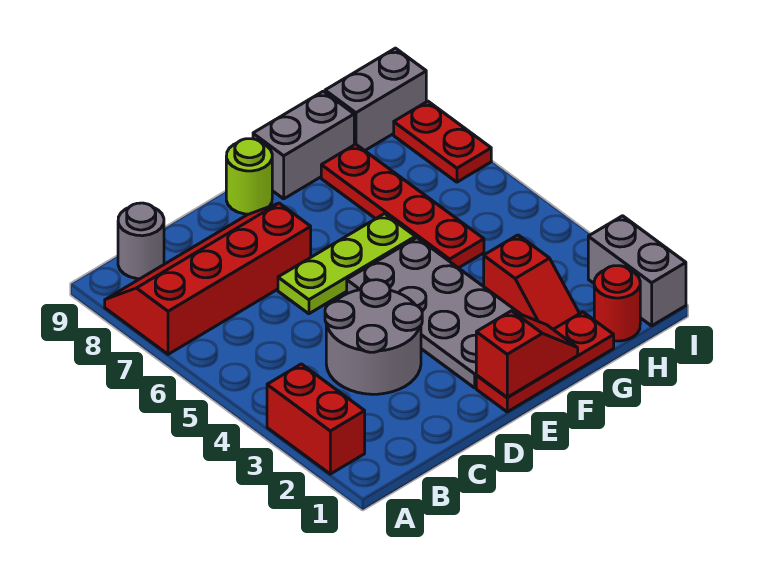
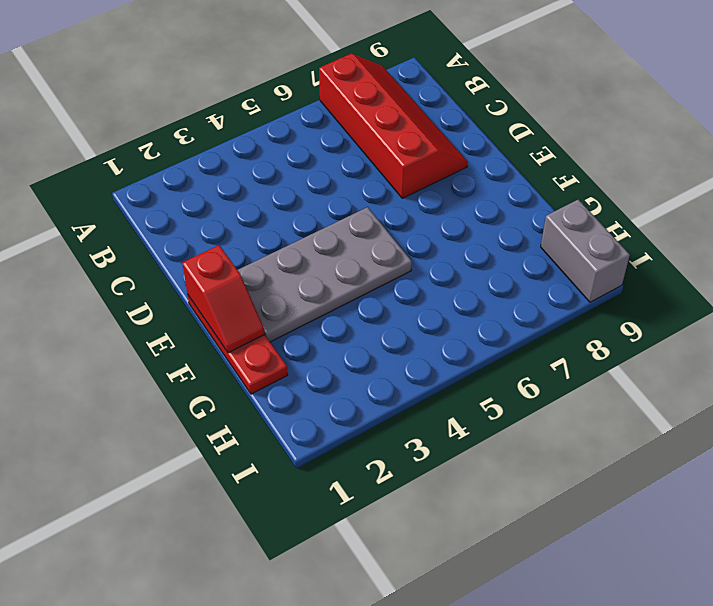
none -> red 1x2 brick [267,364,365,474]
none -> grey 1x1 round brick [118,203,164,279]
none -> grey 2x2 round brick [325,280,422,394]

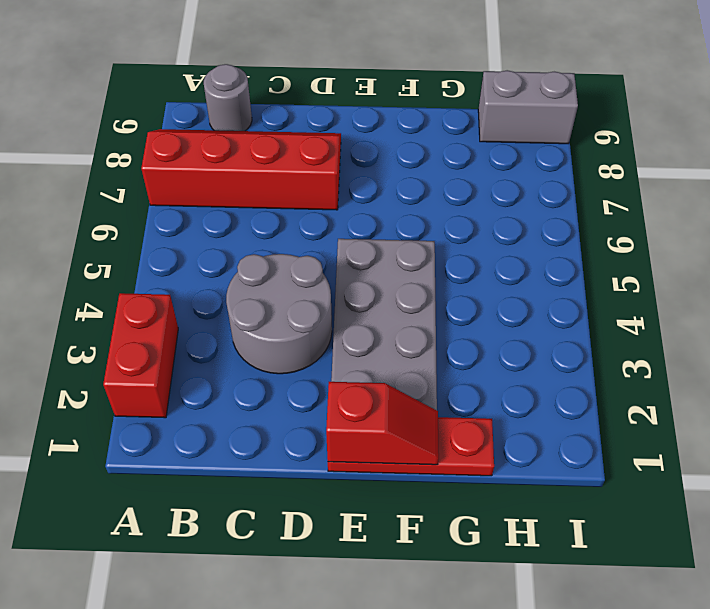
none -> lime 1x3 plate [278,214,415,314]
none -> lime 1x1 round brick [226,139,272,214]
none -> grey 1x2 brick [253,91,354,199]

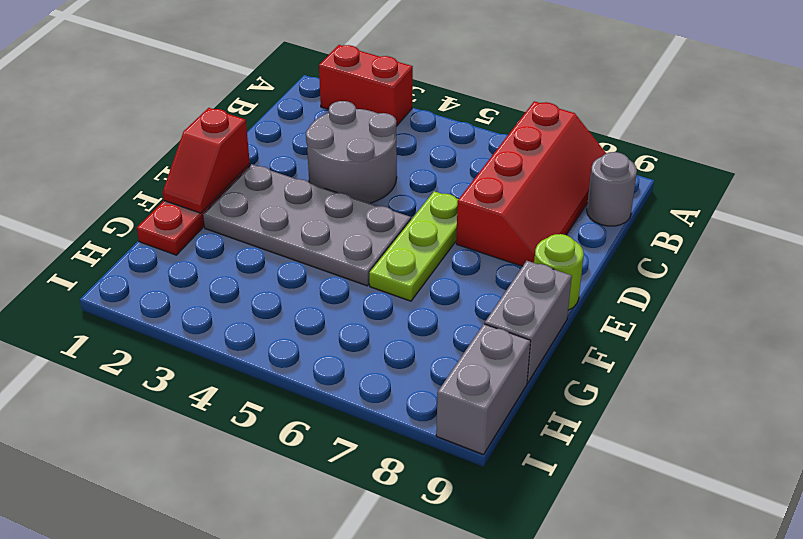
none -> red 1x2 slope [484,235,580,329]
none -> red 1x4 plate [321,144,484,268]
none -> red 1x1 round brick [594,266,640,341]

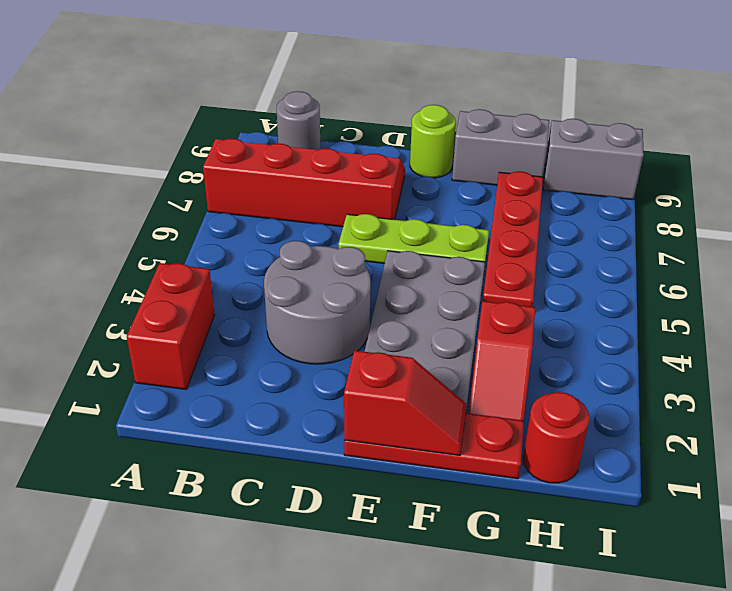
none -> grey 1x2 brick [588,216,686,326]
none -> red 1x2 plate [394,101,491,182]

